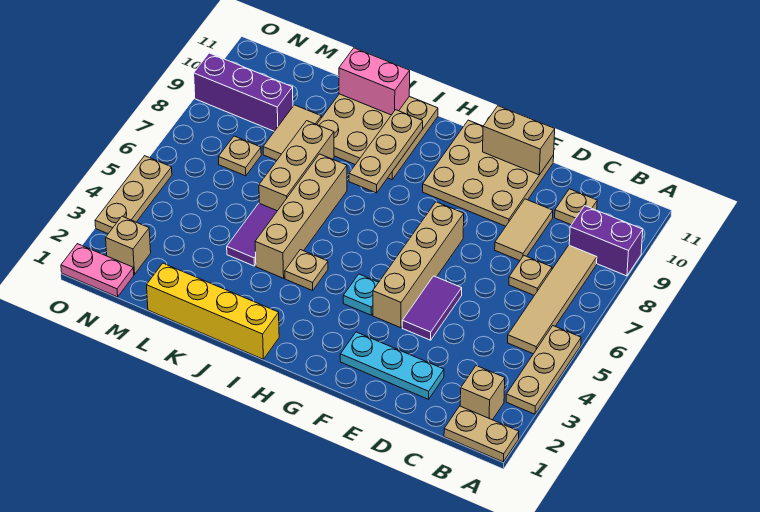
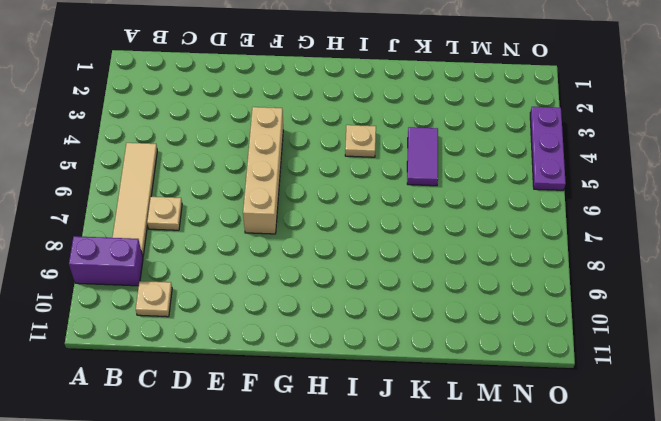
purple 1x3 plate [530,107,566,190] -> tan 1x3 plate [95,156,172,234]
none -> tan 1x2 plate [444,406,519,462]
none -> tan 1x3 plate [506,326,581,414]
none -> tan 1x1 brick [460,366,505,420]

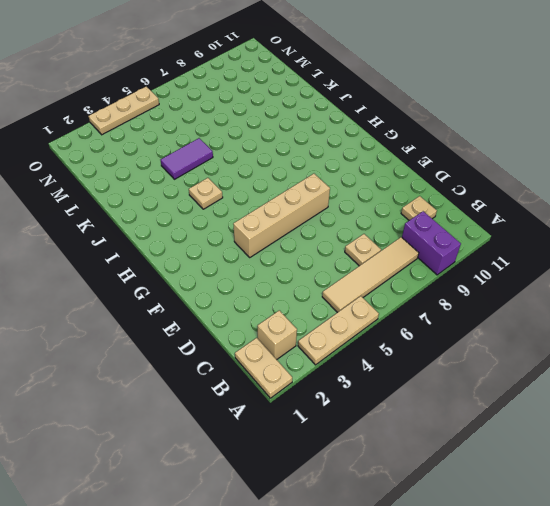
none -> cyan 1x3 plate [340,332,444,399]
none -> tan 1x2 tile [495,199,553,261]
none -> purple 1x2 tile [402,276,462,340]

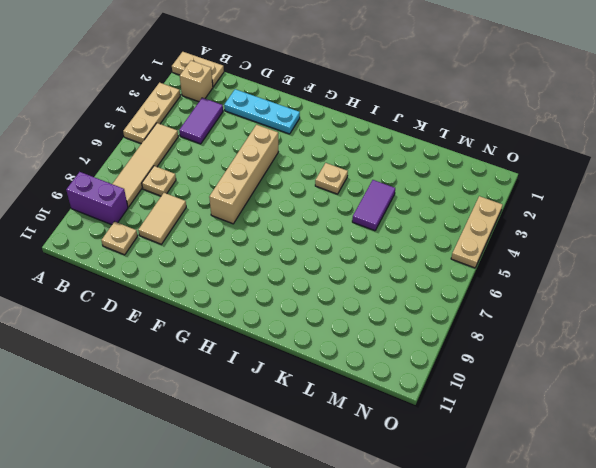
purple 1x2 tile [179,98,223,144] -> purple 1x2 tile moved to [402,276,462,340]
none -> tan 3x3 plate [423,120,554,226]
none -> cyan 1x1 plate [343,274,379,315]
none -> yellow 1x4 brick [147,263,279,359]

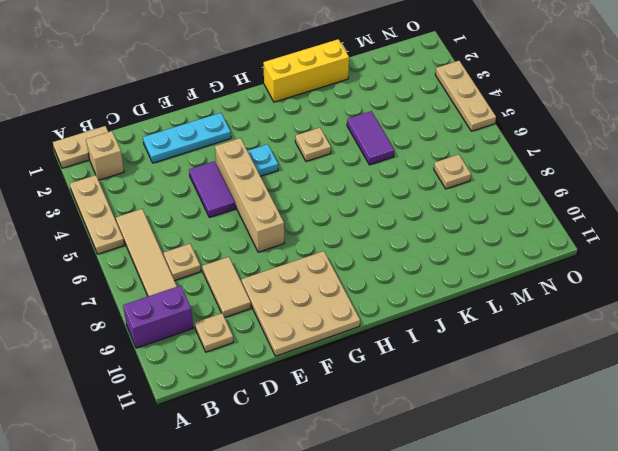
yellow 1x3 brick [263,39,349,102] -> yellow 1x4 brick [147,263,279,359]
none -> tan 3x3 plate [317,94,438,180]
none -> tan 1x4 brick [255,154,347,278]
none -> tan 1x3 brick [259,121,334,211]

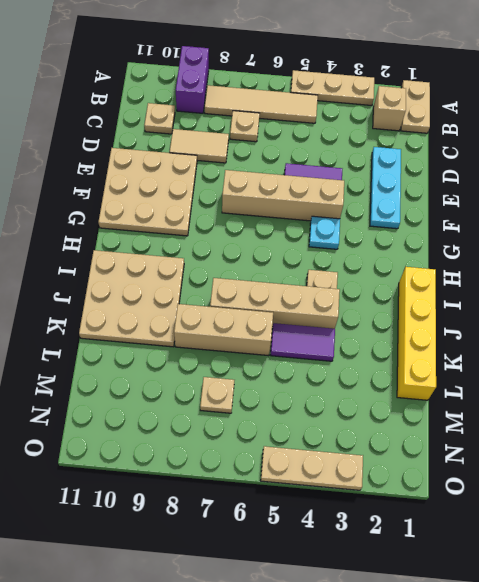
none -> tan 1x2 tile [263,105,321,160]
none -> purple 1x3 brick [194,53,293,131]
none -> pink 1x2 plate [61,244,134,297]

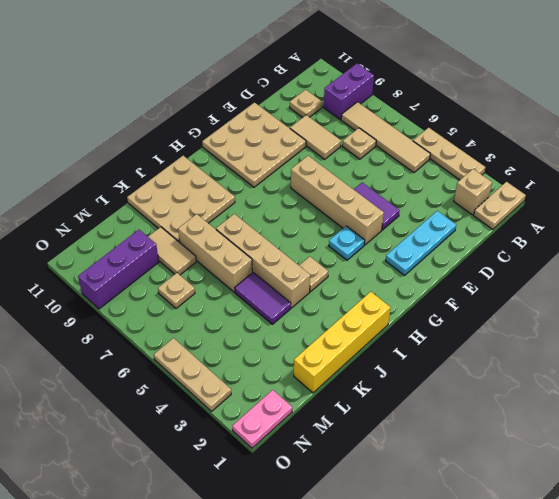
none -> tan 1x1 brick [106,216,151,274]
none -> tan 1x2 brick [483,106,555,175]
none -> tan 1x3 plate [349,110,423,193]

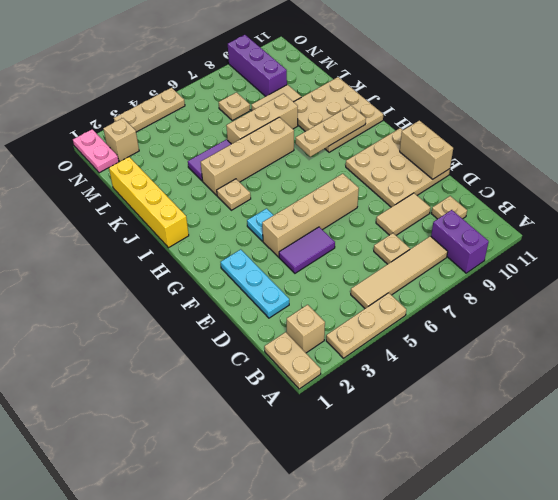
none -> pink 1x2 brick [339,48,410,115]

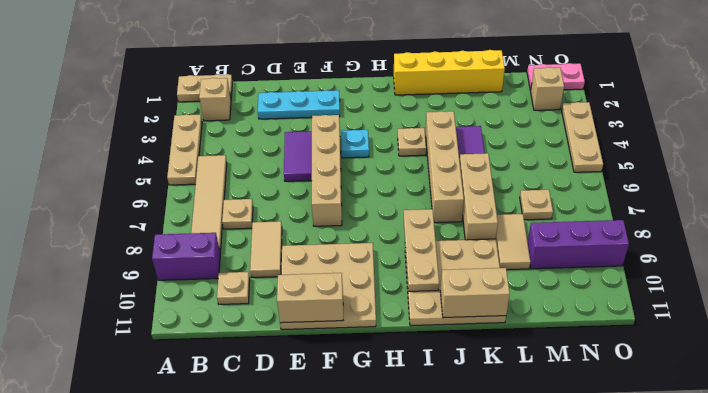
tan 1x2 brick [440,268,510,318] -> pink 1x2 brick [339,48,410,115]

